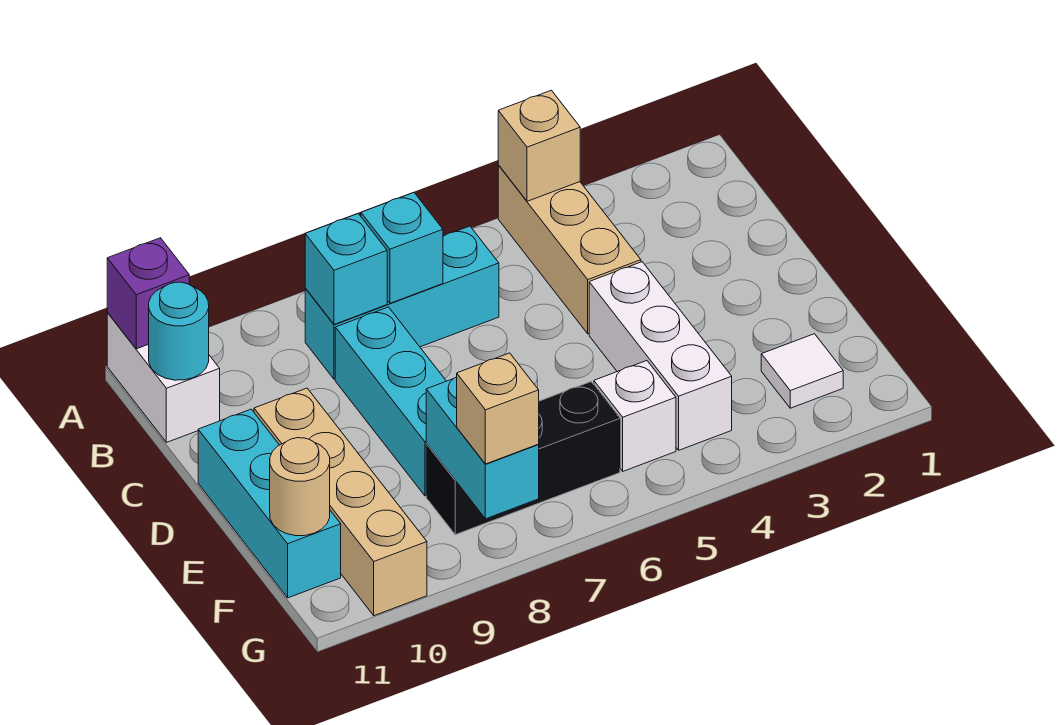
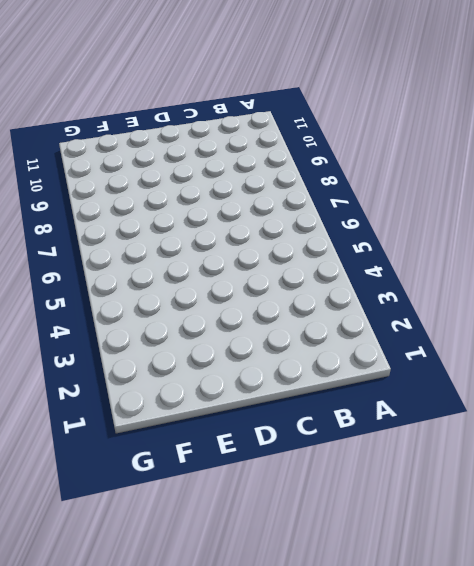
none -> tan 1x3 brick [498,165,641,334]
none -> white 1x2 brick [107,313,220,442]
none -> cyan 1x3 brick [305,226,499,379]

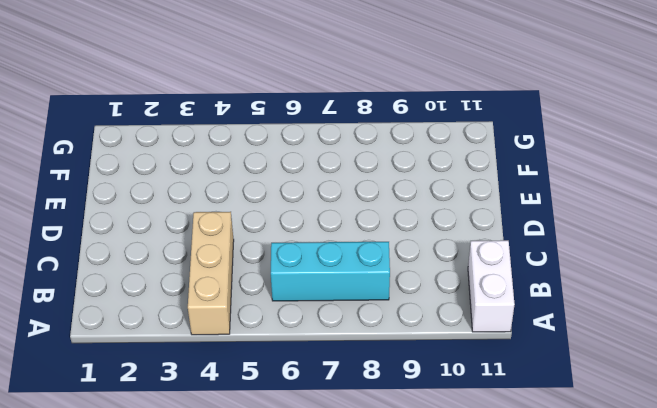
none -> cyan 1x3 brick [335,307,446,496]
none -> white 1x3 brick [589,262,732,450]
none -> tan 1x4 brick [254,388,427,616]

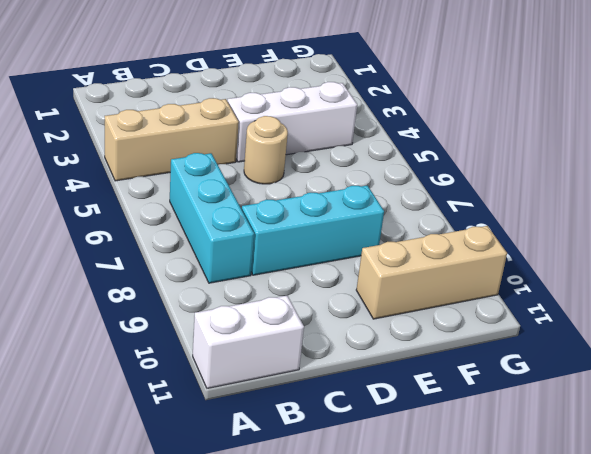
tan 1x1 round brick [244,116,288,184] -> tan 1x1 round brick moved to [270,438,330,536]
tan 1x3 brick [356,226,507,319] -> tan 1x4 brick [254,388,427,616]
none -> cyan 1x3 brick [198,409,341,598]
none -> white 1x1 tile [761,334,843,408]
none -> white 1x1 brick [594,361,676,471]

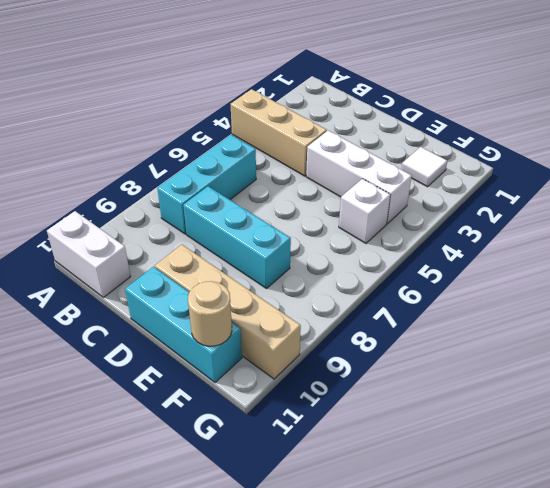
none -> black 1x3 brick [426,382,620,535]
none -> tan 1x1 brick [498,90,580,201]
none -> purple 1x1 brick [107,238,189,349]

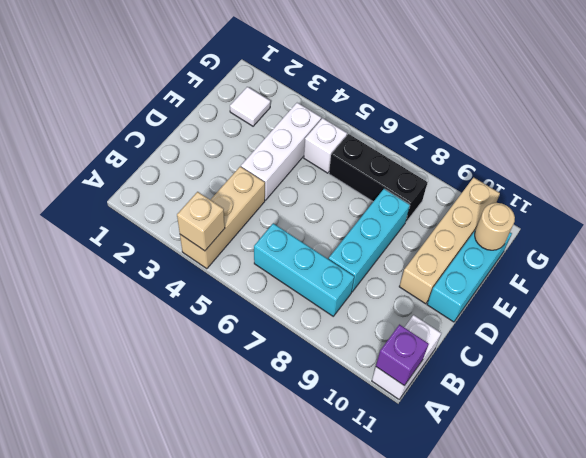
none -> cyan 1x1 brick [361,193,443,303]
none -> cyan 1x1 brick [305,214,387,324]
none -> cyan 1x1 round brick [149,282,209,380]

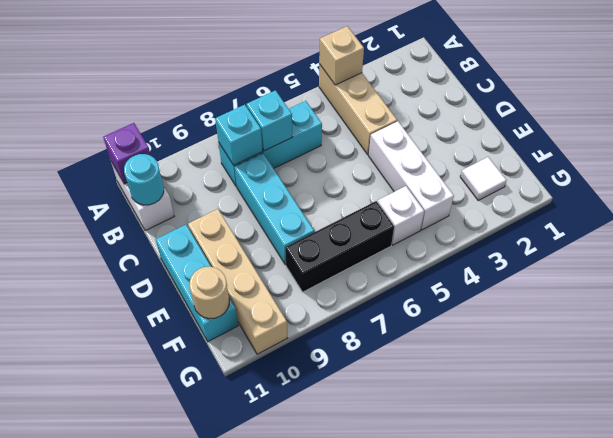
none -> cyan 1x2 brick [426,377,539,519]
none -> tan 1x1 brick [457,353,539,464]

